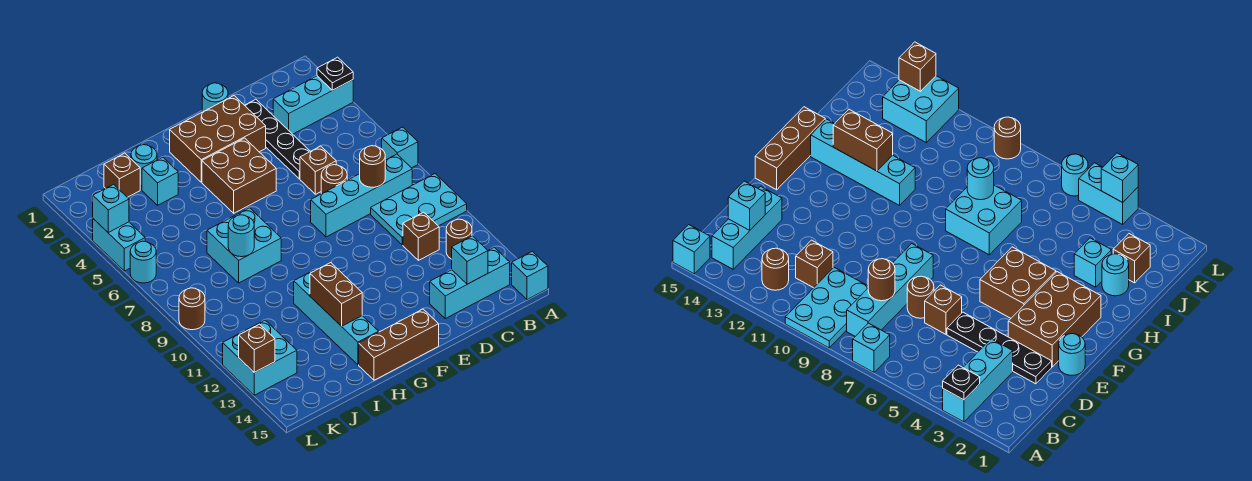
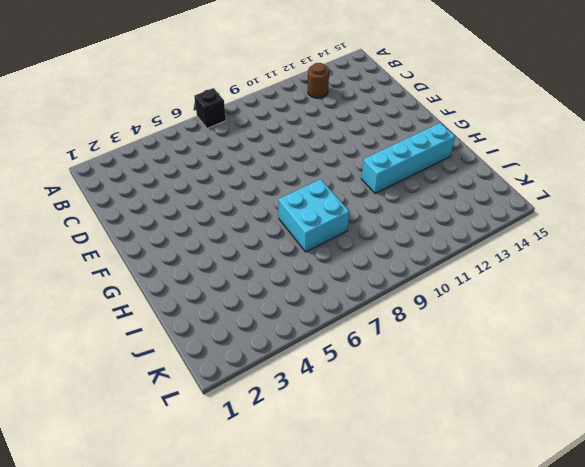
black 1x1 brick [194,88,226,128] -> cyan 1x1 brick [382,127,418,168]
none -> cyan 1x3 brick [273,76,353,134]
none -> cyan 2x3 plate [371,174,467,245]
none -> cyan 1x1 brick [512,251,548,300]
none -> cyan 1x4 brick [311,154,412,237]

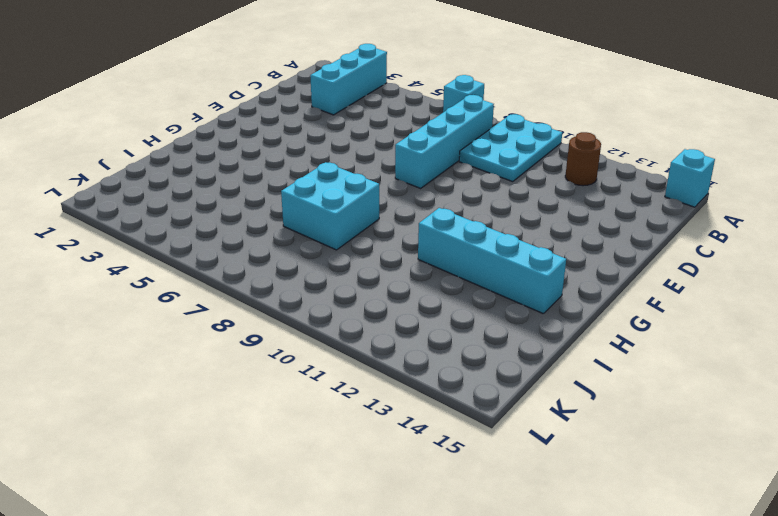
none -> cyan 1x3 brick [430,247,510,319]
none -> brown 1x1 brick [403,212,439,260]
none -> black 1x4 plate [245,99,310,179]
none -> brown 1x1 brick [300,146,336,194]

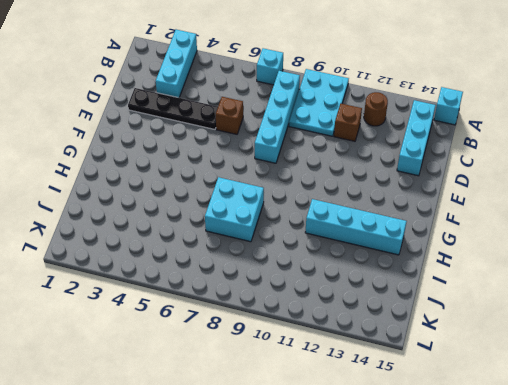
none -> brown 1x1 round brick [321,165,347,194]
none -> cyan 1x1 round brick [202,83,228,112]
none -> brown 2x3 brick [170,96,266,182]
none -> brown 2x2 brick [202,138,276,213]

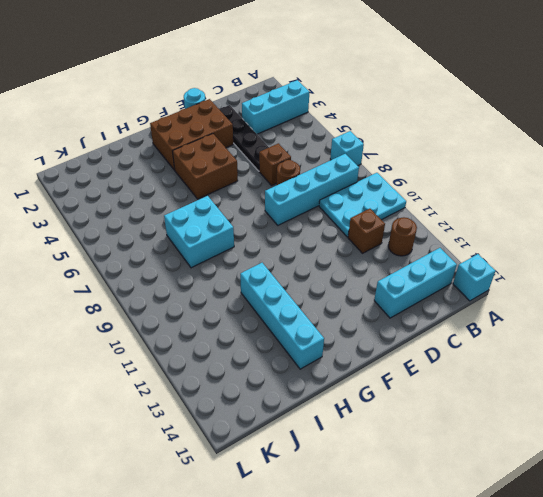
none -> brown 1x3 brick [359,309,439,380]
none -> cyan 1x1 round brick [131,145,157,186]
none -> cyan 1x1 brick [142,157,178,205]
none -> brown 1x1 brick [104,153,140,197]

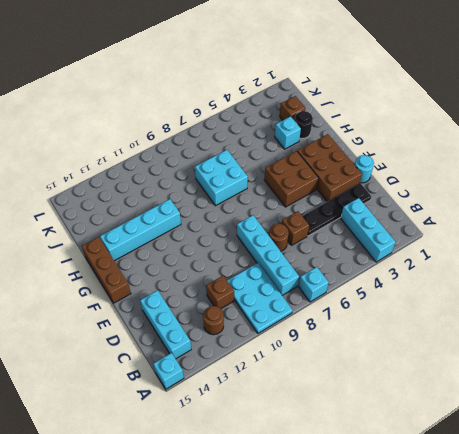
black 1x1 round brick [295,111,313,138] -> cyan 1x1 round brick [131,145,157,186]
none -> cyan 2x2 brick [223,320,297,395]
none -> cyan 1x2 brick [93,219,145,271]
none -> cyan 1x1 round brick [130,241,156,283]
none -> brown 1x1 round brick [179,288,205,330]

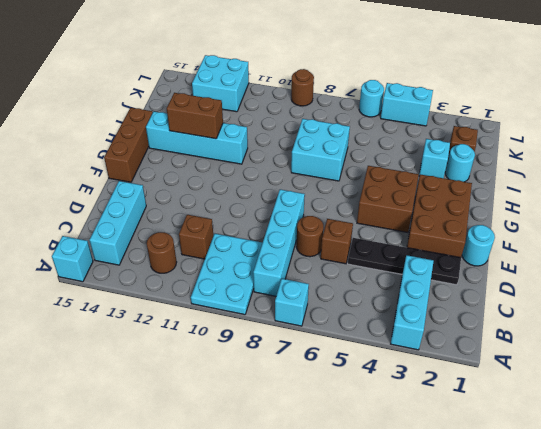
none -> black 1x1 plate [317,57,353,90]
none -> brown 1x1 round brick [360,146,385,187]
none -> cyan 1x1 brick [452,236,488,284]
none -> cyan 1x1 round brick [228,215,254,257]

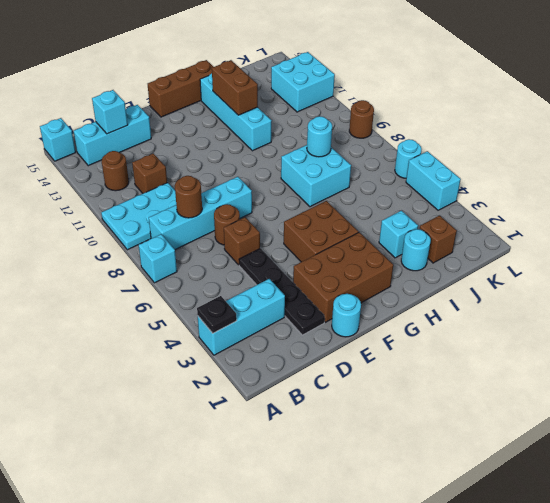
none -> cyan 1x1 brick [92,184,129,232]
none -> brown 1x1 brick [239,324,275,372]

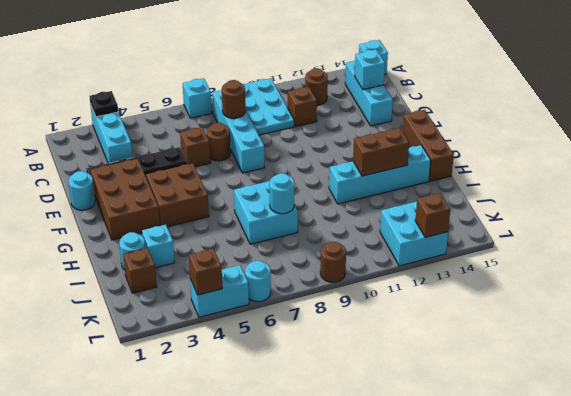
brown 1x1 brick [189,249,222,295] -> cyan 1x1 brick [92,184,129,232]

